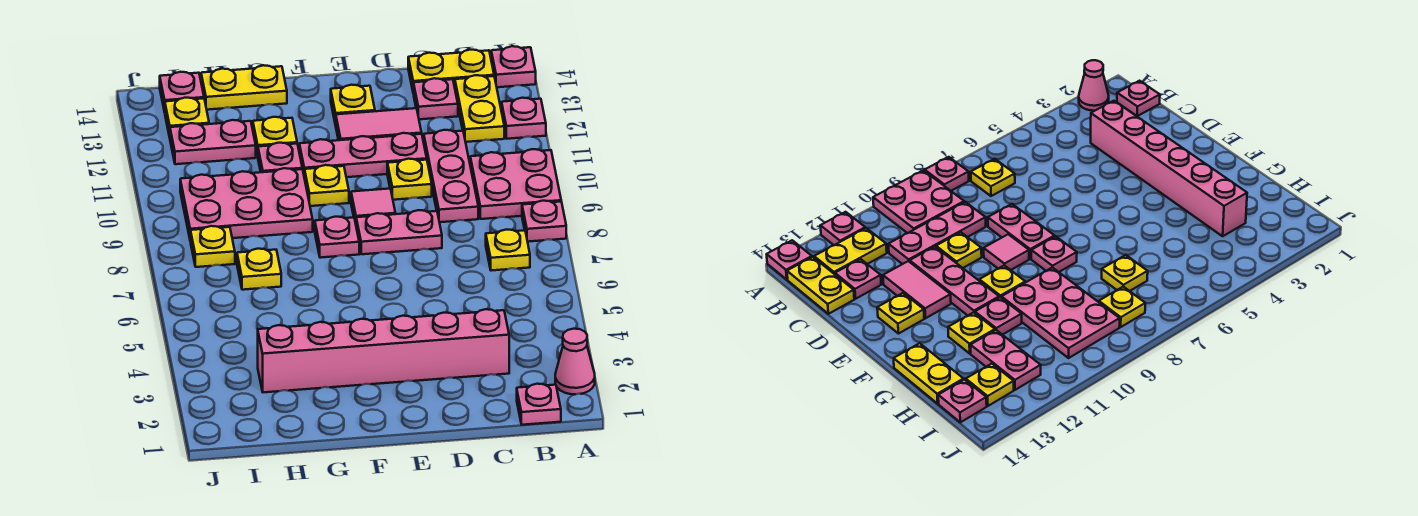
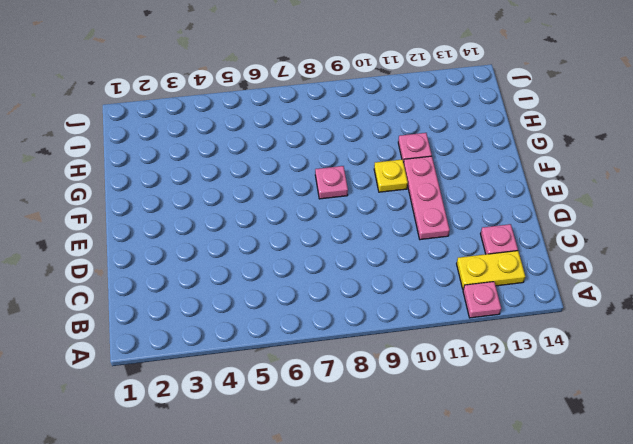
none -> pink 1x1 cone [555,329,595,394]
none -> pink 1x1 plate [522,201,566,242]
none -> pink 2x2 plate [470,149,561,219]

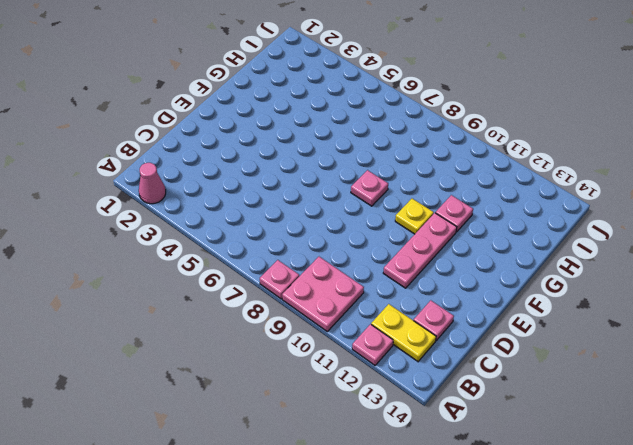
none -> pink 1x1 plate [491,46,536,87]
none -> pink 1x1 plate [517,384,561,425]
none -> yellow 1x1 plate [486,230,530,271]

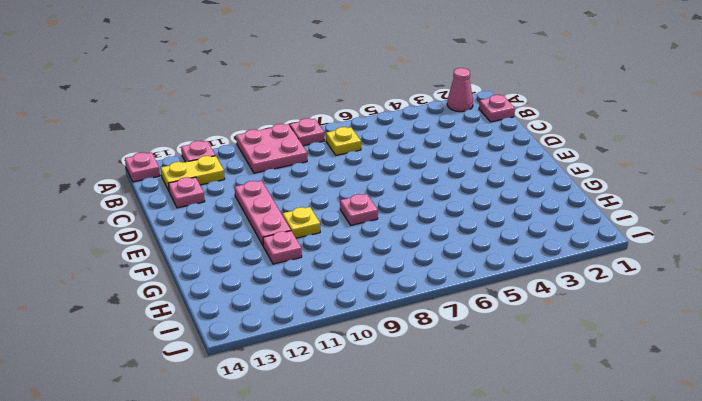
none -> yellow 1x2 plate [408,50,494,93]
none -> pink 1x6 brick [258,309,509,392]
none -> pink 1x3 plate [424,130,478,222]

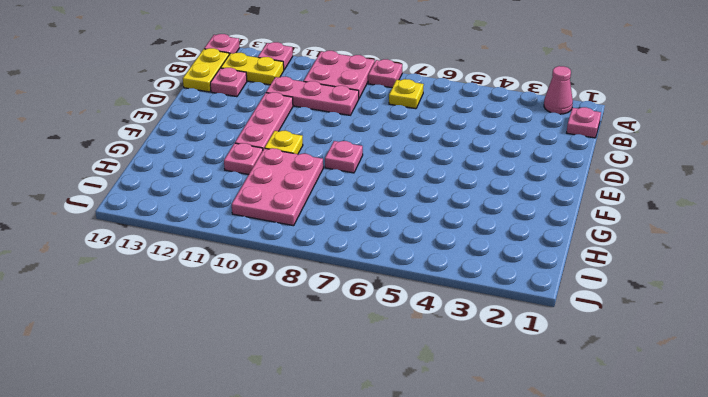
none -> pink 1x6 brick [258,309,509,392]
none -> pink 1x2 plate [356,210,442,254]
none -> yellow 1x1 plate [387,159,432,200]

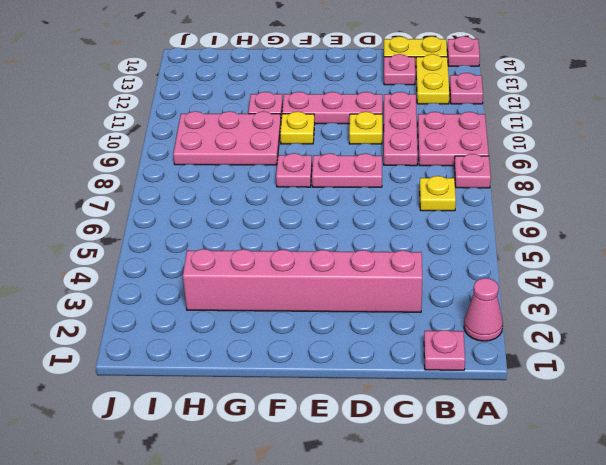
none -> pink 1x2 tile [336,108,422,140]
none -> pink 1x1 tile [351,189,396,223]
none -> yellow 1x1 plate [331,85,375,125]

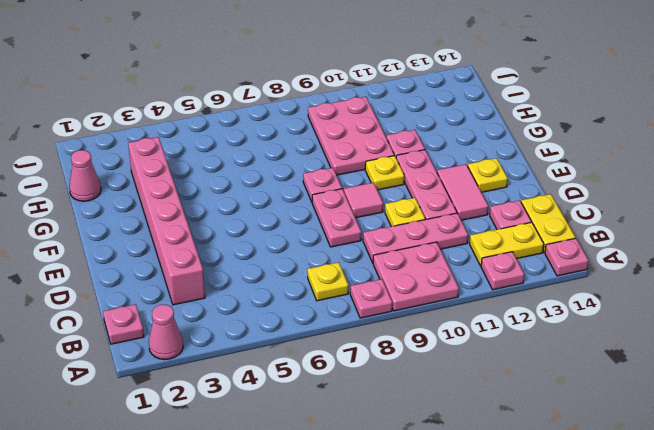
pink 1x1 cone [69,150,101,201] -> none
none -> yellow 1x1 plate [253,117,297,156]
none -> yellow 1x2 plate [201,65,287,110]
none -> yellow 1x1 plate [237,249,281,290]

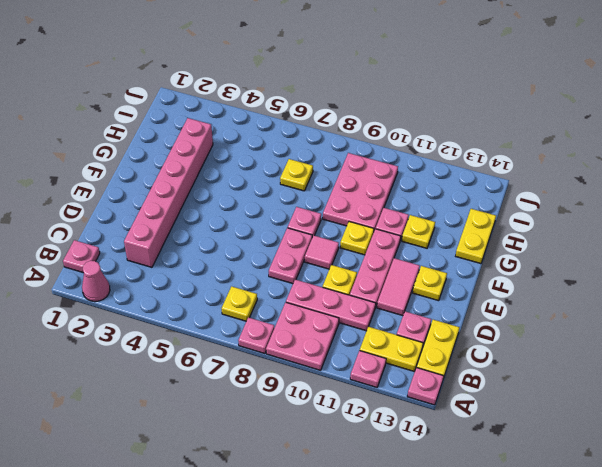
none -> pink 1x2 plate [170,120,256,164]
none -> yellow 1x1 plate [191,226,235,267]
none -> yellow 1x1 plate [165,98,209,137]

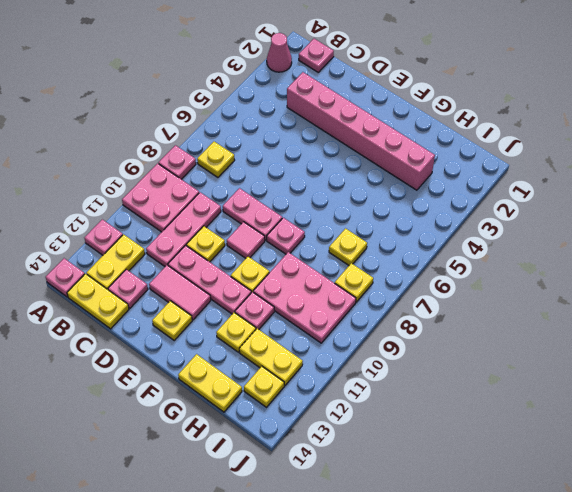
yellow 1x2 plate [239,329,303,385] -> pink 1x2 plate [170,120,256,164]
none -> pink 1x1 plate [160,72,204,112]

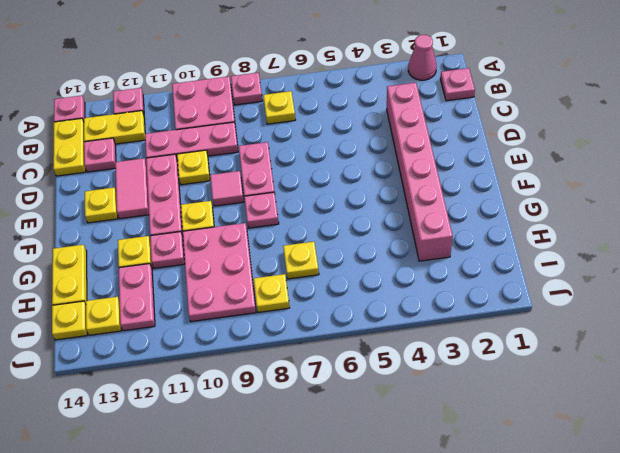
yellow 1x1 plate [52,301,87,340] -> pink 1x1 plate [160,72,204,112]

